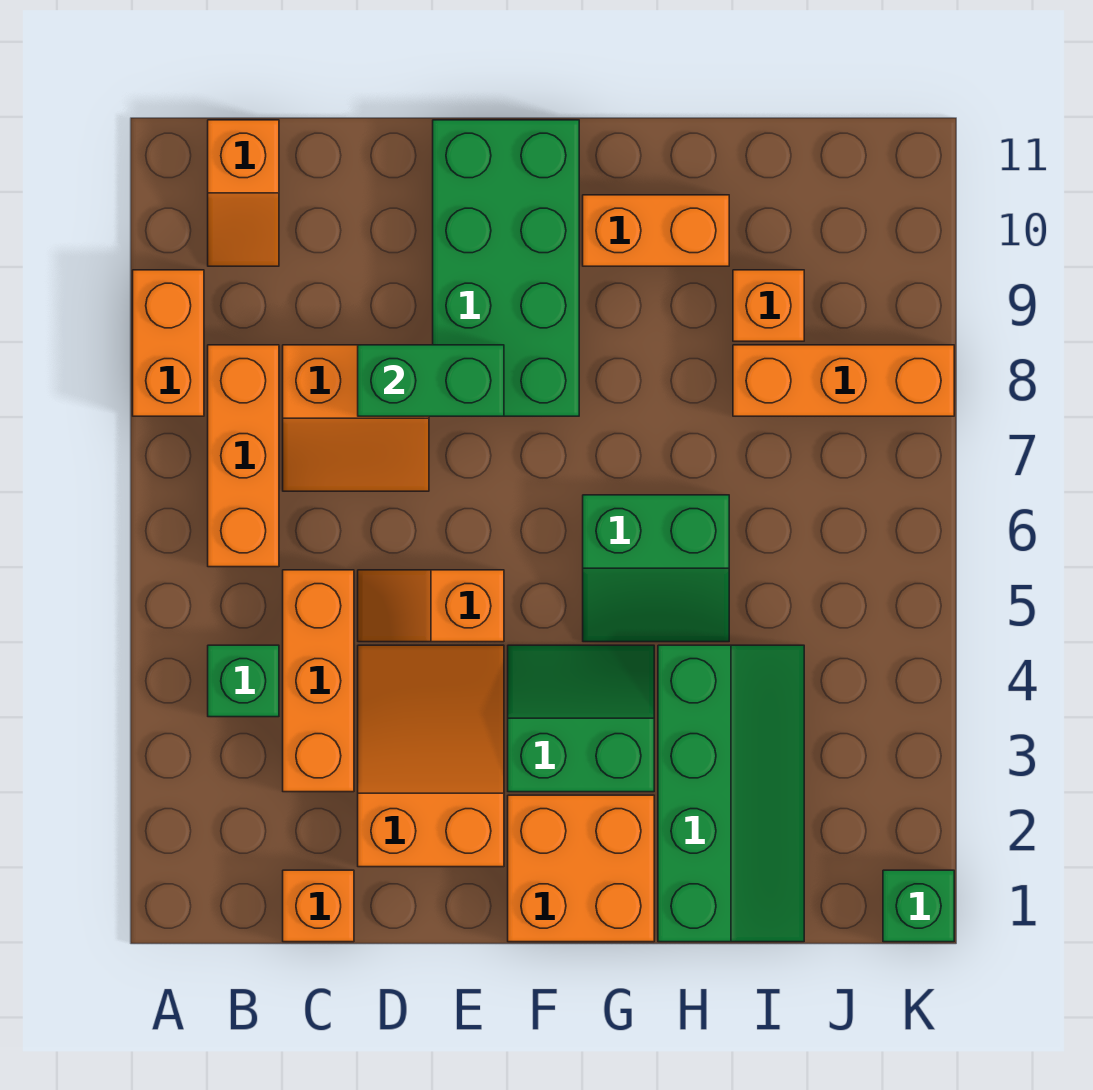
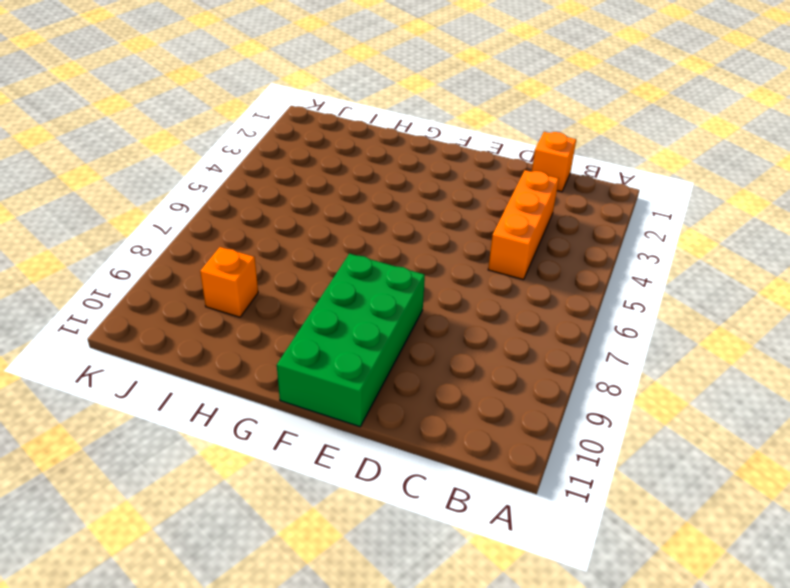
none -> orange 1x2 brick [133,270,204,416]
none -> green 1x1 brick [208,645,279,717]
none -> orange 1x3 brick [208,345,279,567]

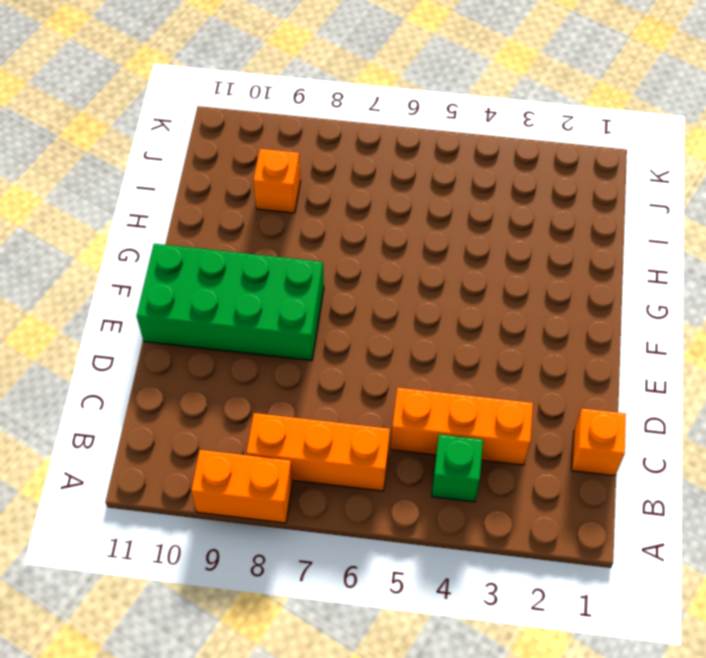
none -> orange 1x2 slope [208,120,279,266]
none -> orange 2x2 slope [283,345,429,491]
none -> orange 2x3 slope [358,645,504,867]

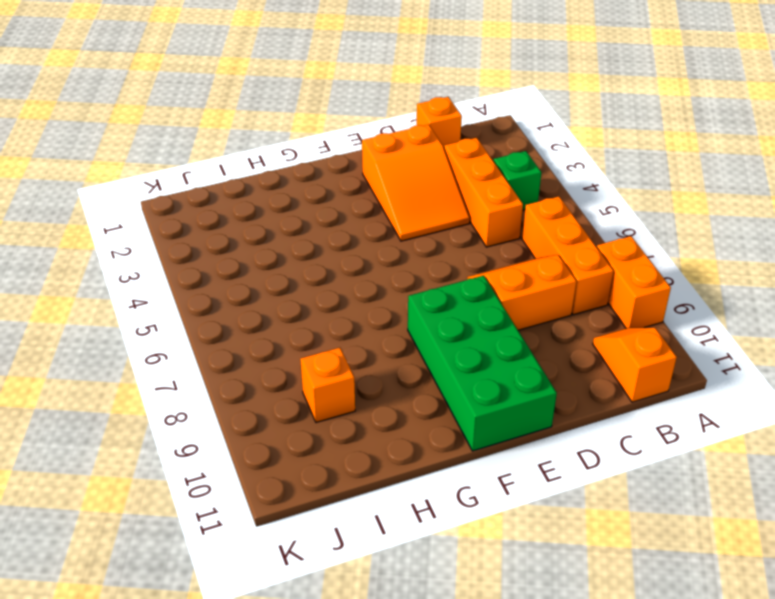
none -> orange 1x2 slope [358,570,504,642]
none -> orange 2x2 brick [508,795,654,942]
none -> green 2x2 slope [508,645,654,792]

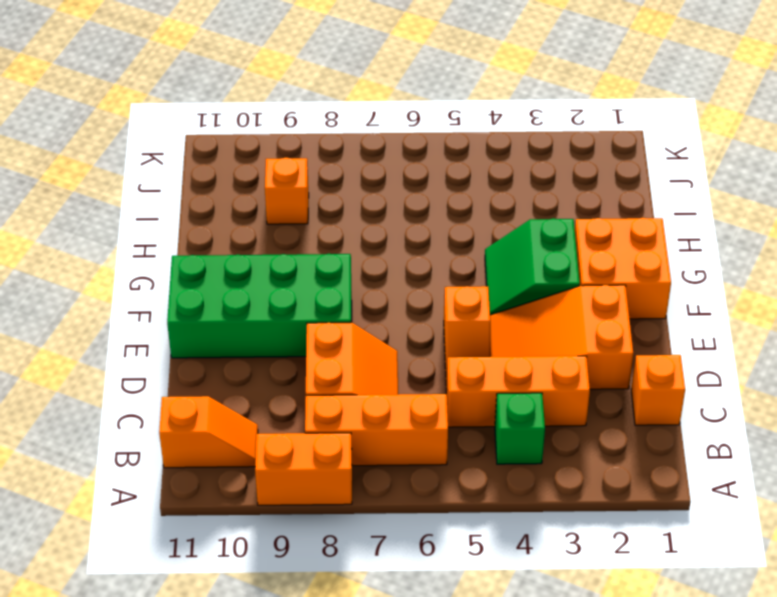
none -> green 2x2 slope [583,495,729,642]
none -> orange 1x2 brick [583,195,729,266]
none -> green 2x4 slope [658,645,804,942]

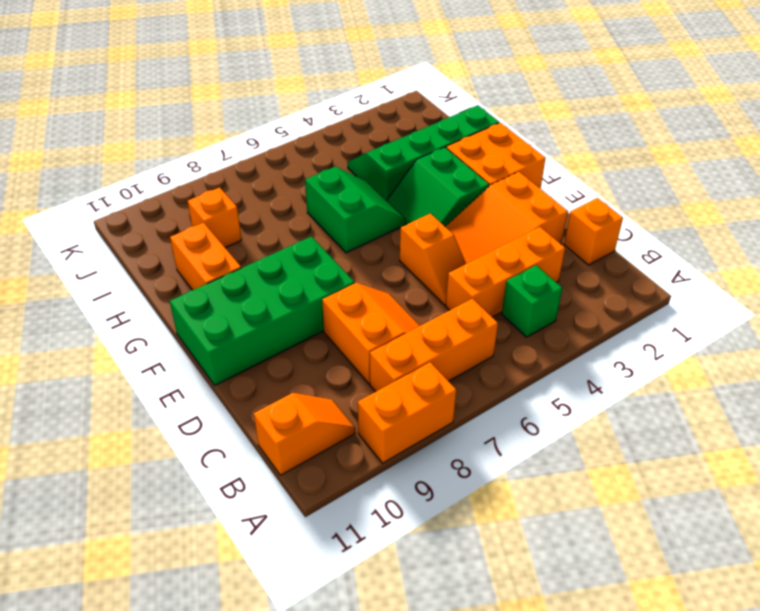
none -> orange 1x3 brick [733,345,954,416]
none -> green 1x1 brick [883,870,954,942]
none -> green 1x2 brick [358,345,504,416]

